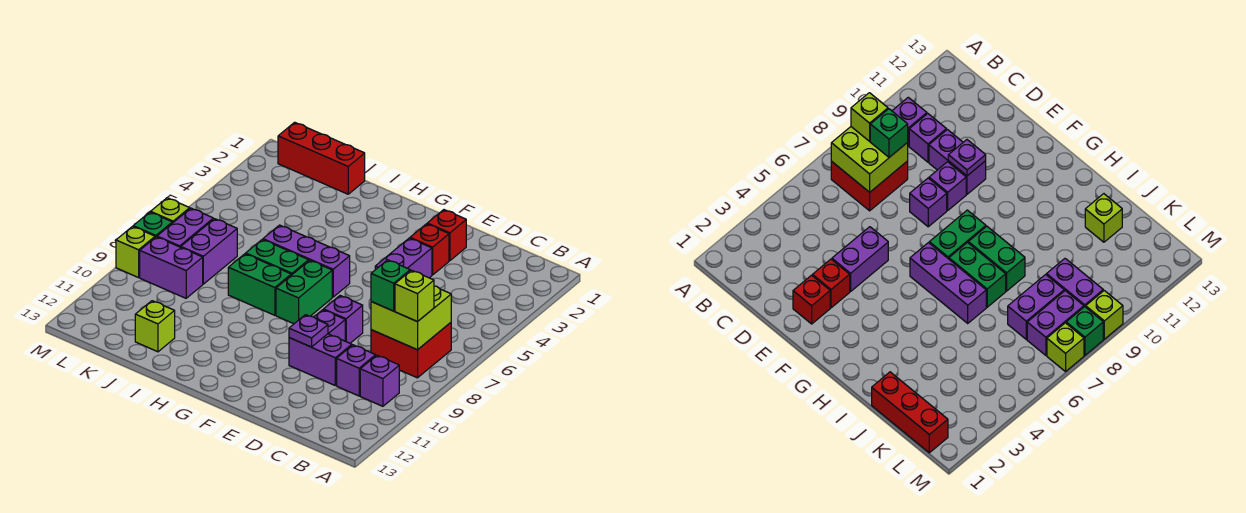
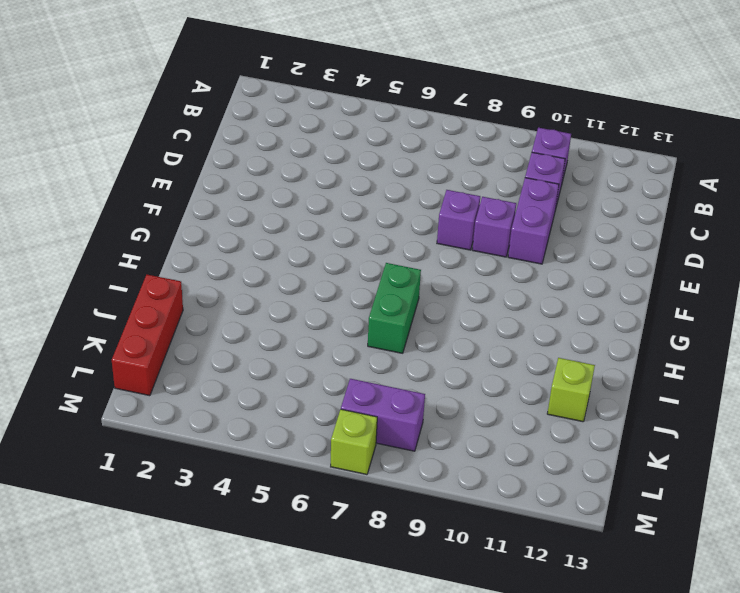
none -> red 2x2 brick [371,323,451,378]
none -> red 1x1 brick [427,210,466,261]
none -> red 1x1 brick [410,224,449,275]

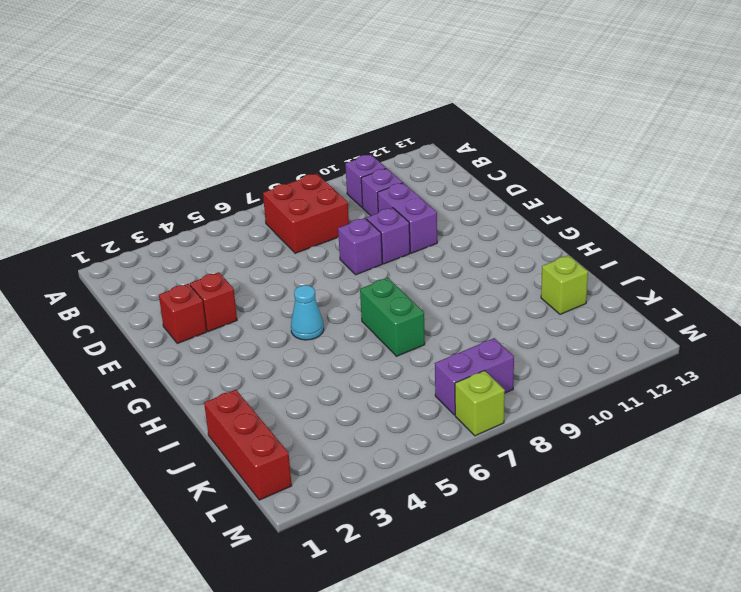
cyan 1x1 cone [291,285,324,340] -> none
none -> purple 1x2 brick [375,238,432,278]
none -> purple 1x3 brick [263,225,350,297]
none -> green 1x2 brick [276,260,332,324]

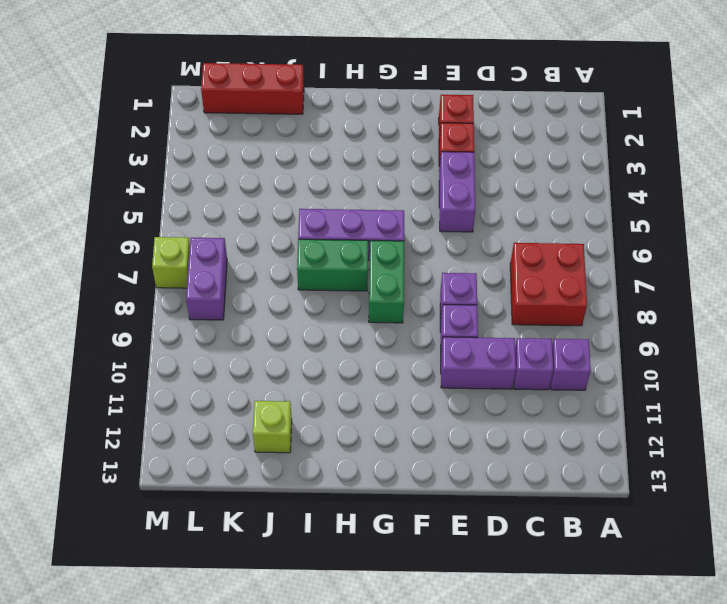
none -> green 1x2 brick [228,254,291,315]
none -> purple 1x2 brick [181,219,237,284]
none -> purple 1x2 brick [140,237,203,298]

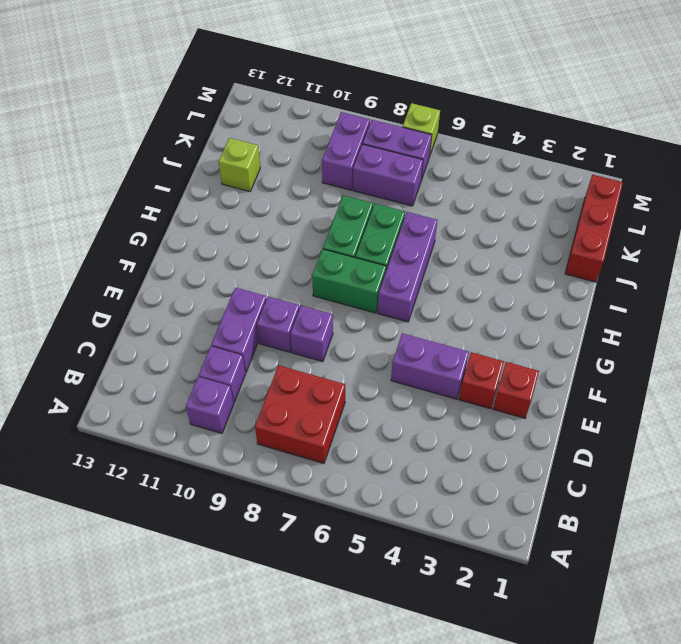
none -> green 1x1 brick [133,212,172,237]
none -> lime 1x1 brick [116,227,155,278]
none -> lime 2x2 brick [371,286,451,350]

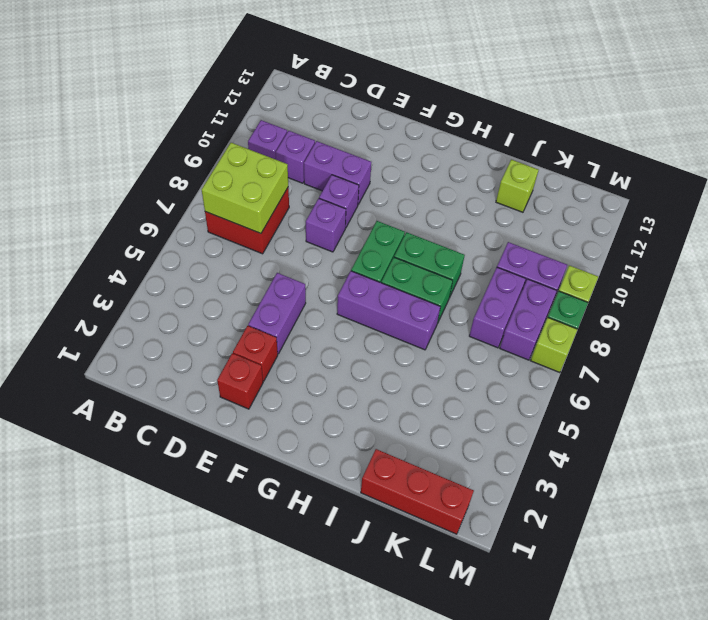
none -> purple 1x1 plate [289,315,328,347]
none -> lime 1x1 brick [395,270,434,322]
none -> green 1x1 brick [371,260,410,311]

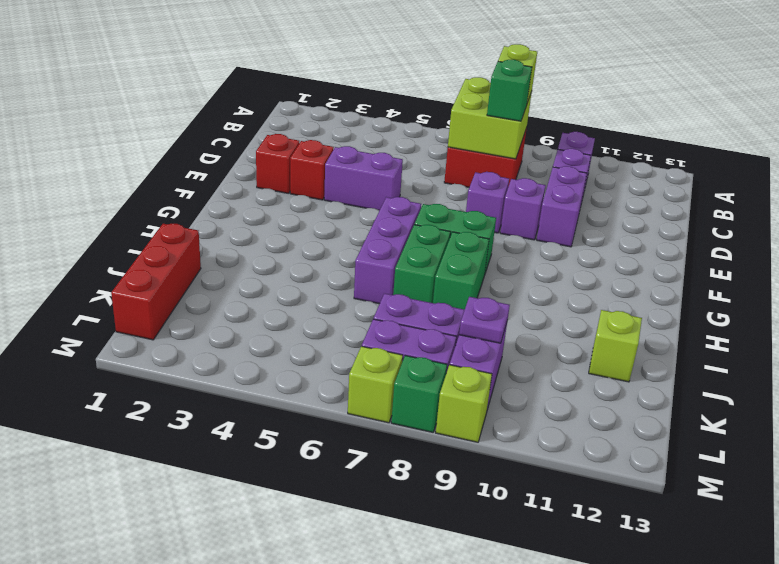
purple 1x1 plate [459,297,510,343] -> purple 1x1 plate moved to [289,315,328,347]

